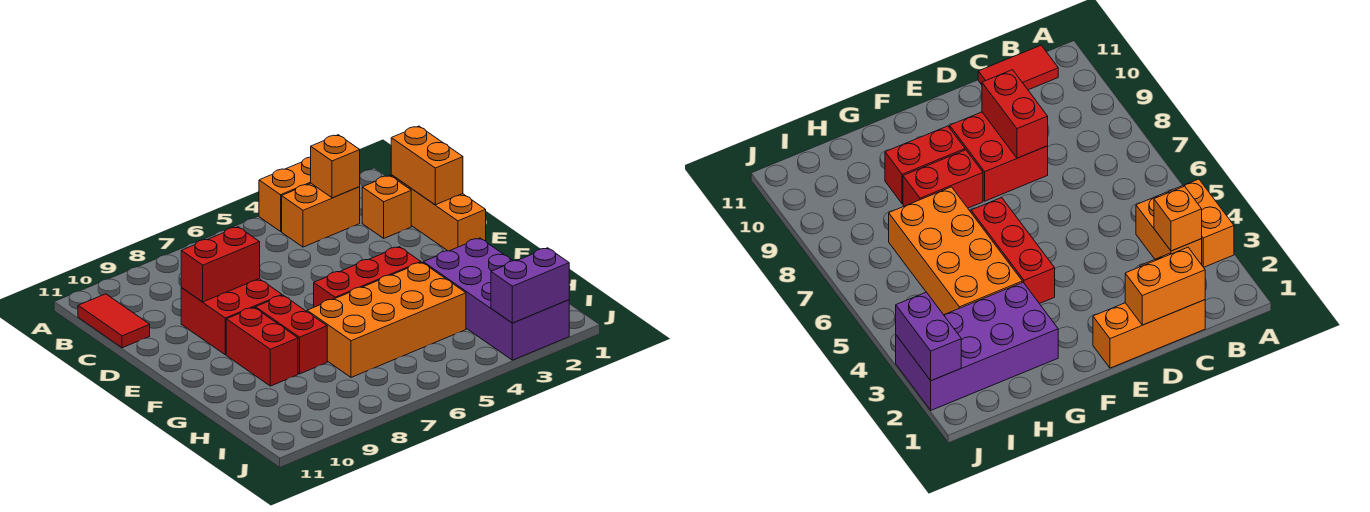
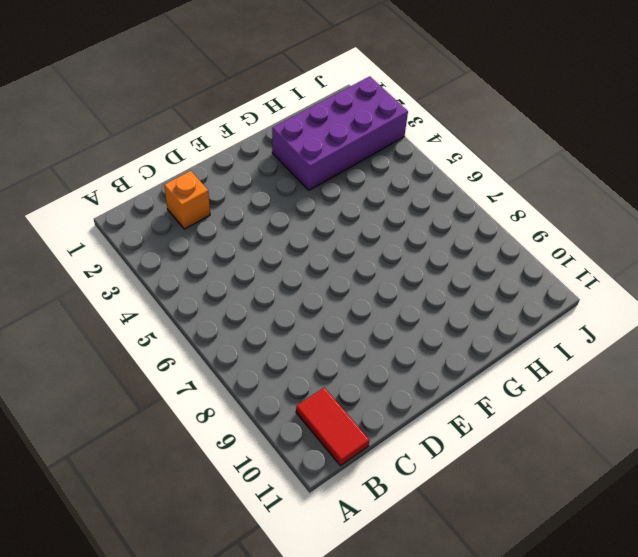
red 1x2 tile [296,388,369,466] -> red 1x2 tile turned to [78,294,150,348]
none -> orange 1x2 brick [259,157,311,231]
none -> orange 1x2 brick [282,183,360,247]
none -> orange 1x3 brick [391,175,486,251]

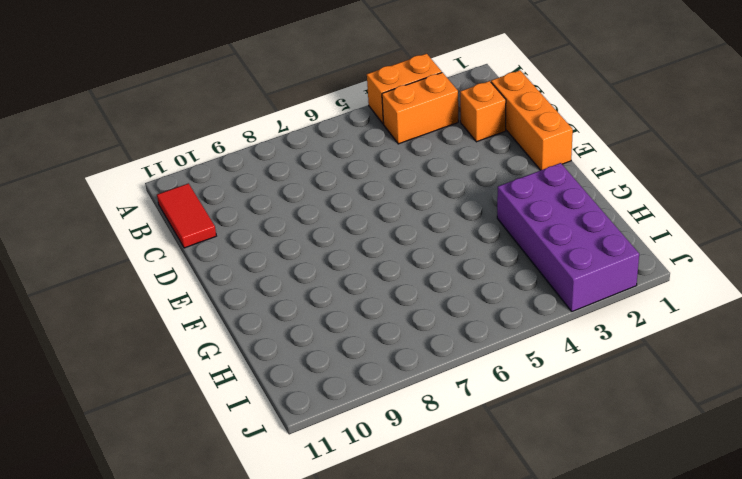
none -> red 2x2 brick [181,279,282,355]
none -> red 1x3 brick [314,247,421,307]
none -> red 1x2 brick [255,295,327,374]

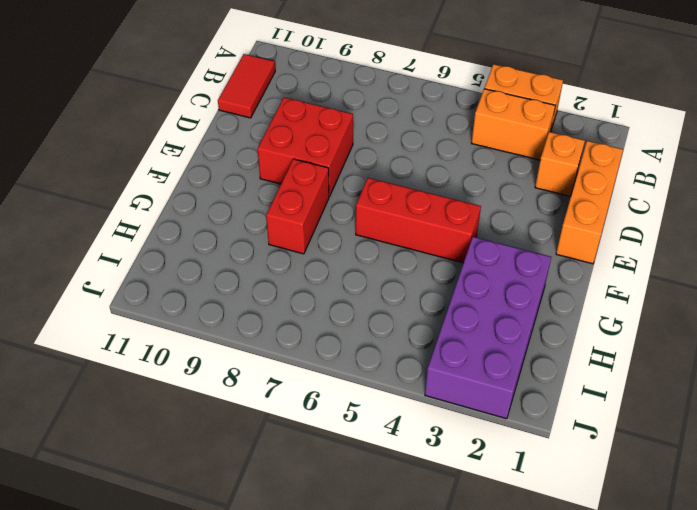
none -> red 1x2 brick [226,308,298,386]
none -> orange 2x4 brick [307,262,466,377]
none -> orange 1x1 brick [311,135,360,198]

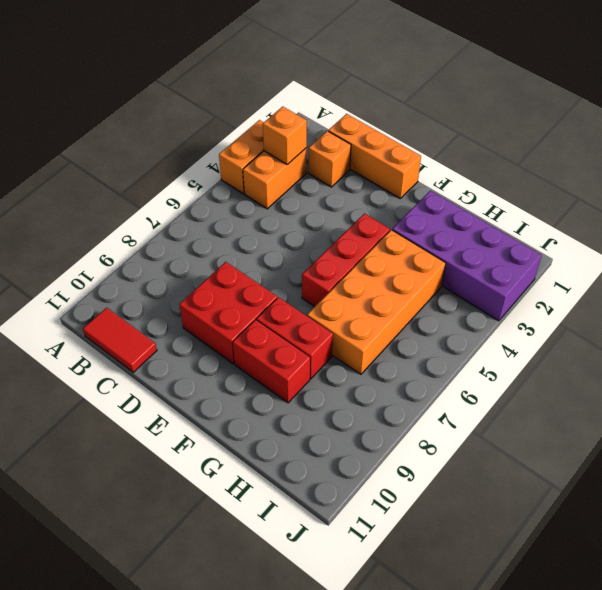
none -> orange 1x2 brick [391,126,463,205]
none -> red 1x2 brick [181,227,260,302]
none -> purple 1x2 brick [491,248,569,323]

